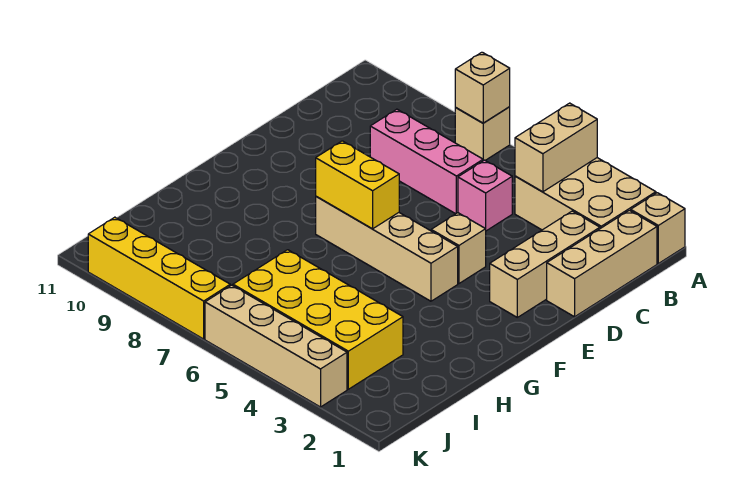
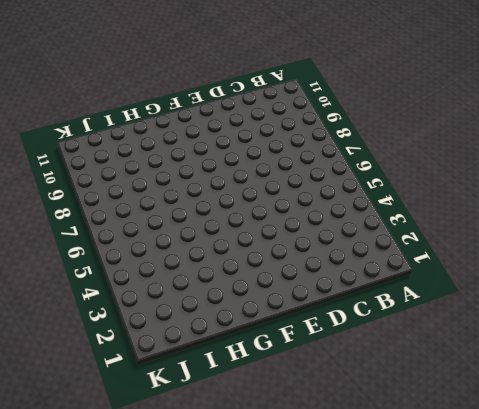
none -> tan 1x1 brick [631,193,685,263]
none -> tan 2x3 brick [515,158,656,230]
none -> tan 1x1 brick [455,107,510,161]

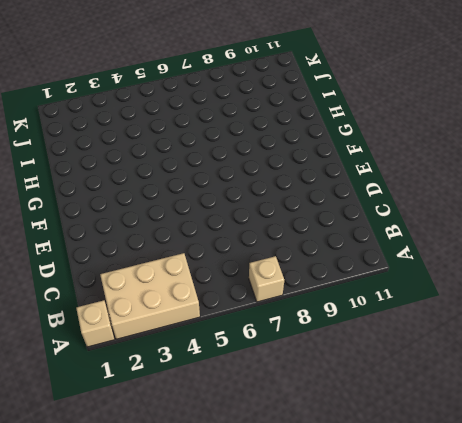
none -> tan 1x3 brick [547,210,657,317]
none -> tan 1x3 brick [490,211,600,317]
none -> pink 1x1 brick [458,160,512,231]

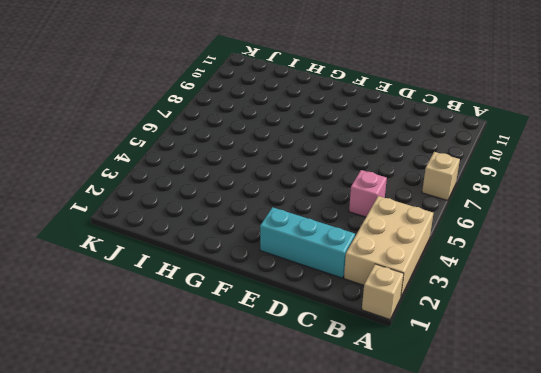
cyan 1x3 brick [260,207,355,278] -> tan 1x3 brick [490,211,600,317]
none -> tan 1x3 brick [547,210,657,317]
none -> pink 1x3 brick [370,109,483,214]
none -> tan 1x1 brick [431,213,486,283]

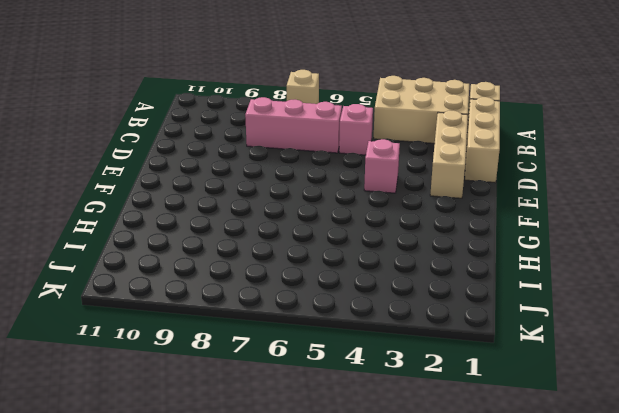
pink 1x1 brick [364,139,400,193] -> tan 1x1 brick [431,213,486,283]
none -> tan 1x4 brick [316,197,458,301]
none -> yellow 2x4 brick [233,250,403,389]
none -> tan 1x4 brick [205,285,347,407]

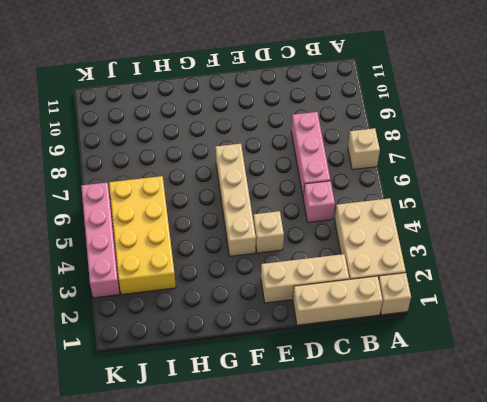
pink 1x4 brick [81,183,120,298] -> tan 1x4 brick [205,285,347,407]
none -> yellow 1x4 brick [88,217,230,339]
none -> tan 1x2 brick [515,103,597,192]
none -> tan 1x1 brick [455,52,510,123]

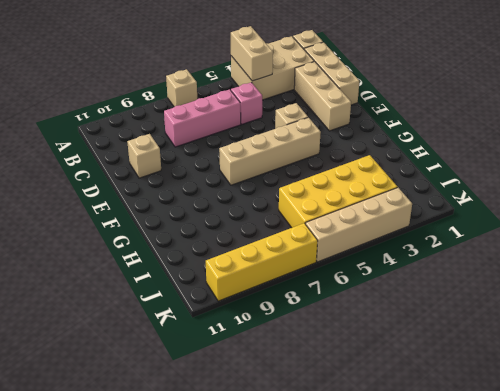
tan 1x1 brick [127,134,161,178] -> tan 1x1 brick moved to [455,52,510,123]
none -> yellow 1x2 brick [316,141,399,229]

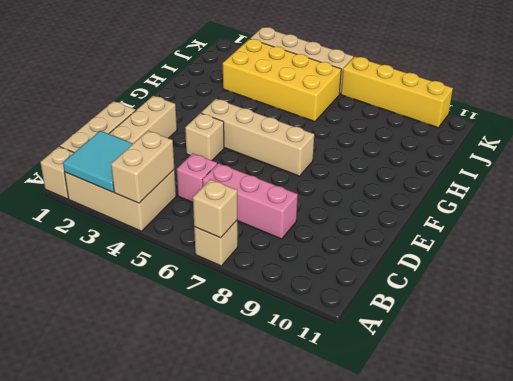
cyan 2x2 tile [63,131,133,192] -> none
none -> yellow 1x2 brick [316,141,399,229]

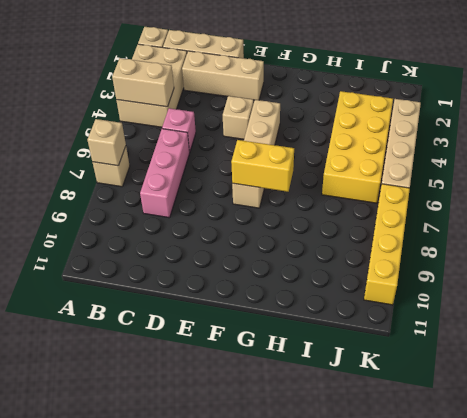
yellow 1x2 brick [231,140,294,192] -> yellow 1x2 brick turned to [316,141,399,229]

